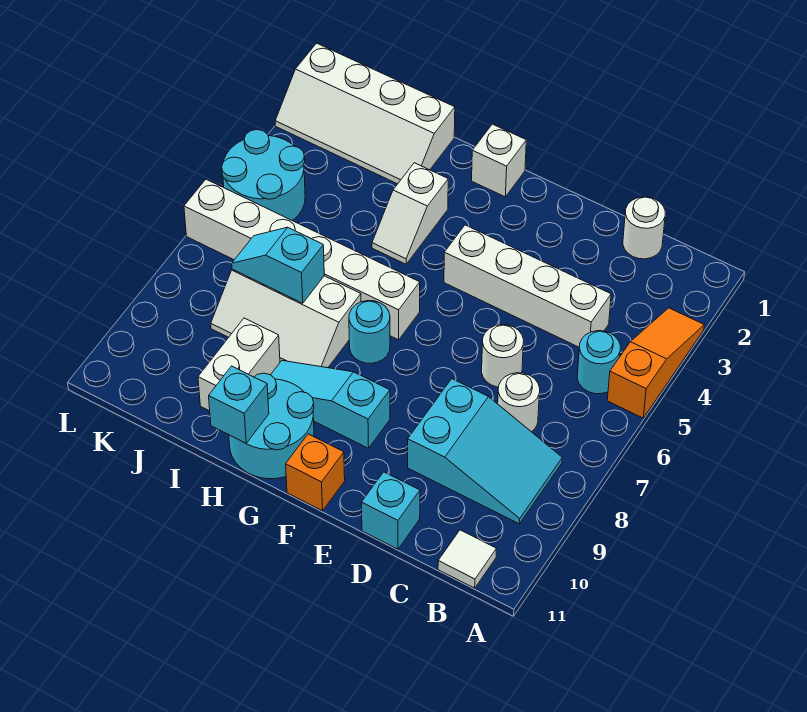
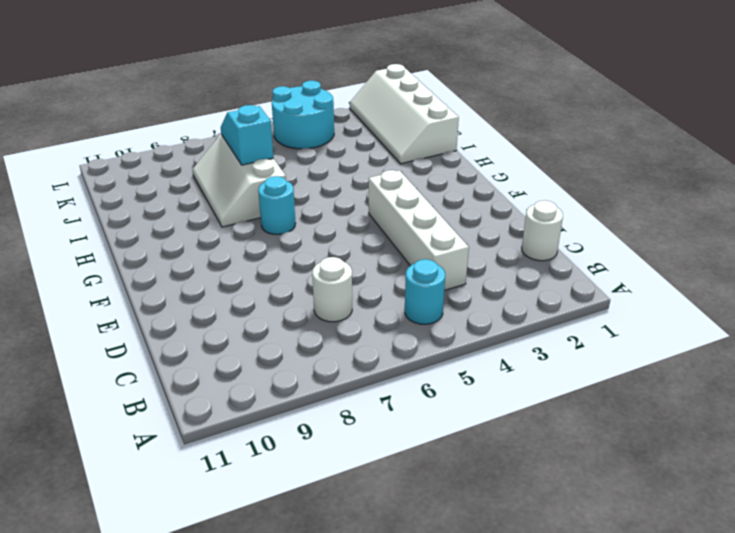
none -> orange 1x3 slope [607,308,704,418]
none -> cyan 2x3 slope [408,379,562,524]
none -> white 1x1 tile [438,530,497,588]

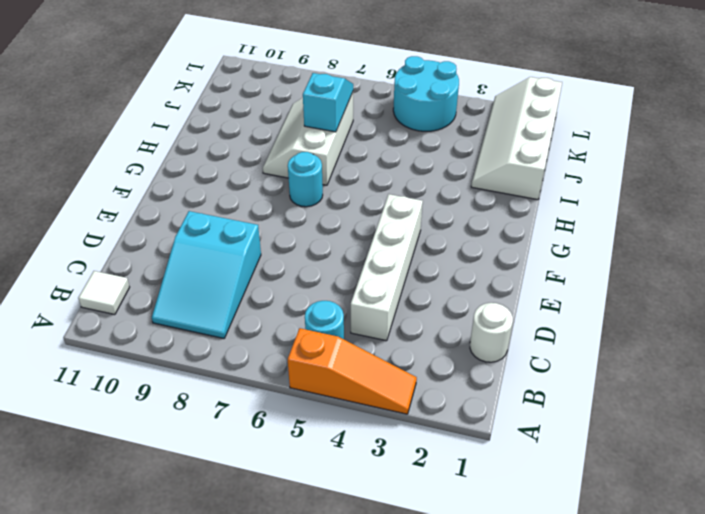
none -> white 1x1 round brick [498,373,540,432]
none -> white 1x1 round brick [482,325,524,387]
none -> cyan 1x1 brick [361,472,420,549]

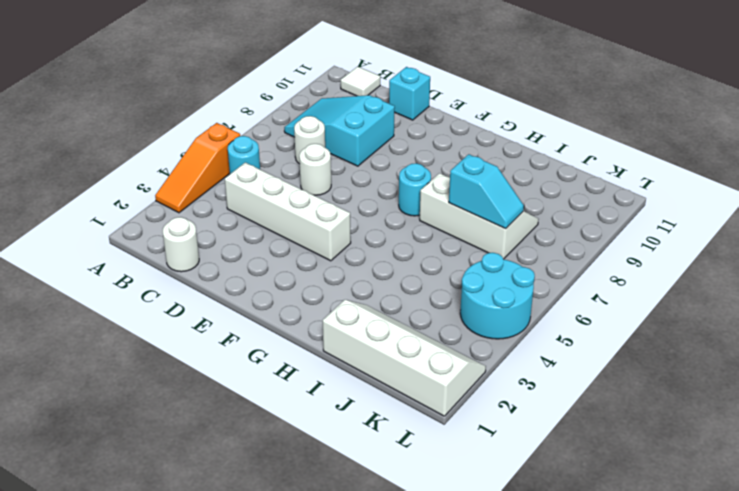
none -> cyan 1x3 slope [271,361,390,448]
none -> orange 1x1 brick [286,434,345,511]
none -> white 1x1 brick [472,124,526,197]

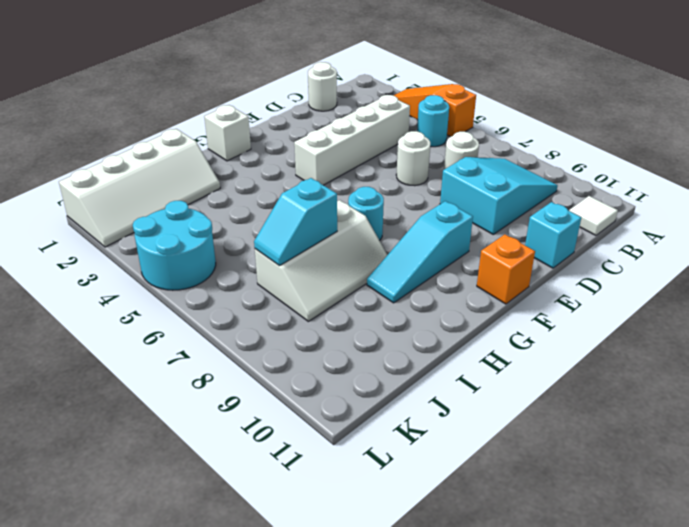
none -> white 1x6 brick [184,179,420,340]
none -> cyan 2x2 round brick [229,373,314,479]
none -> white 1x2 slope [372,163,448,264]

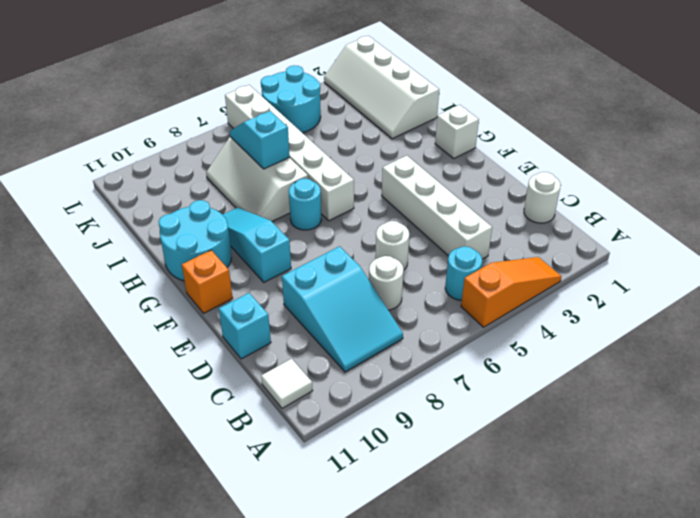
none -> white 1x2 slope [372,163,448,264]
none -> white 1x2 brick [198,318,280,411]
none -> cyan 1x1 brick [209,366,269,443]

